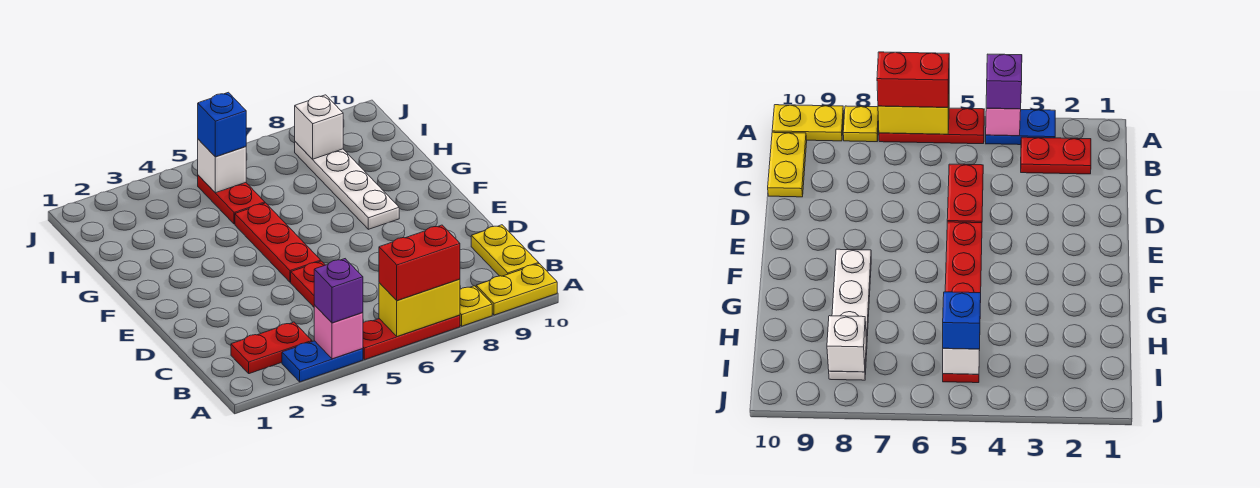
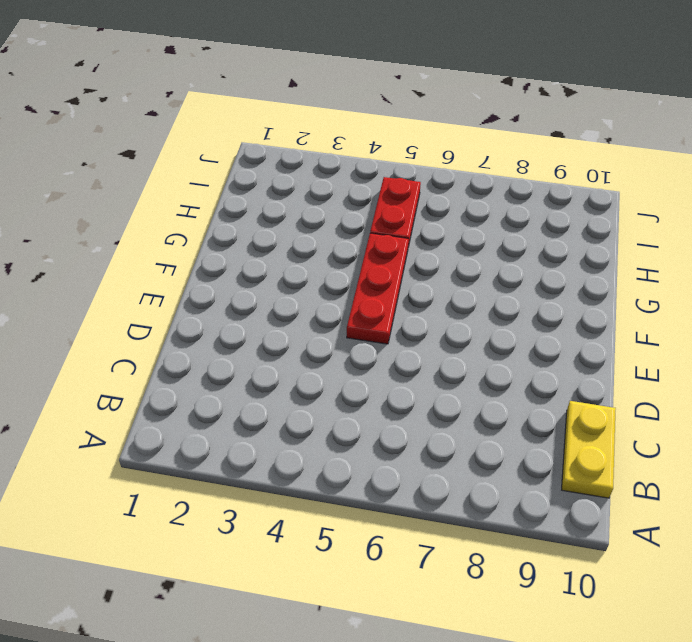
none -> blue 1x2 plate [282,341,363,382]
none -> red 1x3 plate [363,315,460,360]
none -> yellow 1x1 plate [460,286,492,326]

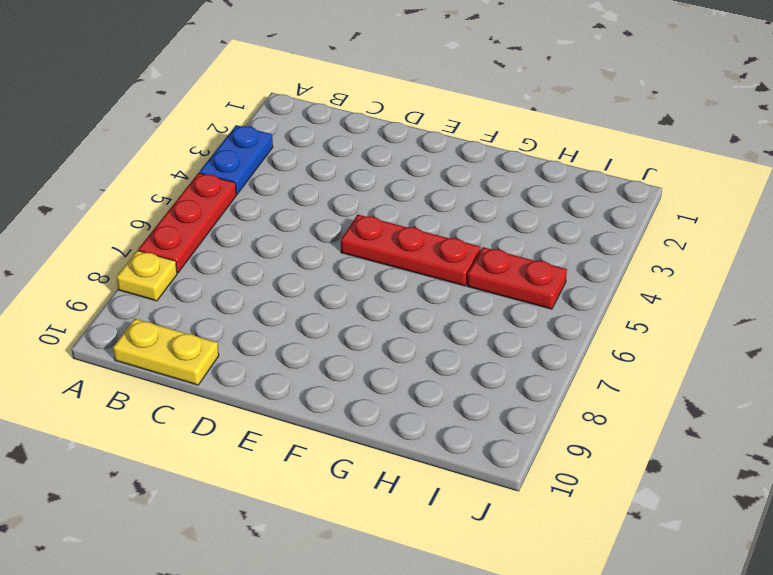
none -> yellow 1x2 plate [476,264,557,315]
none -> red 1x2 plate [231,322,312,374]
none -> red 1x2 plate [291,261,325,307]

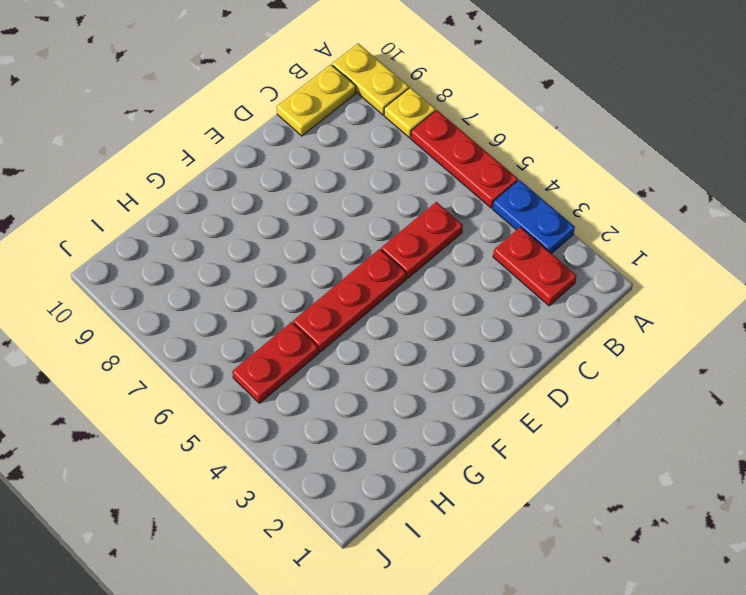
none -> white 1x4 plate [295,142,399,229]
none -> pink 1x1 brick [314,305,363,359]
none -> yellow 1x2 brick [379,279,460,337]

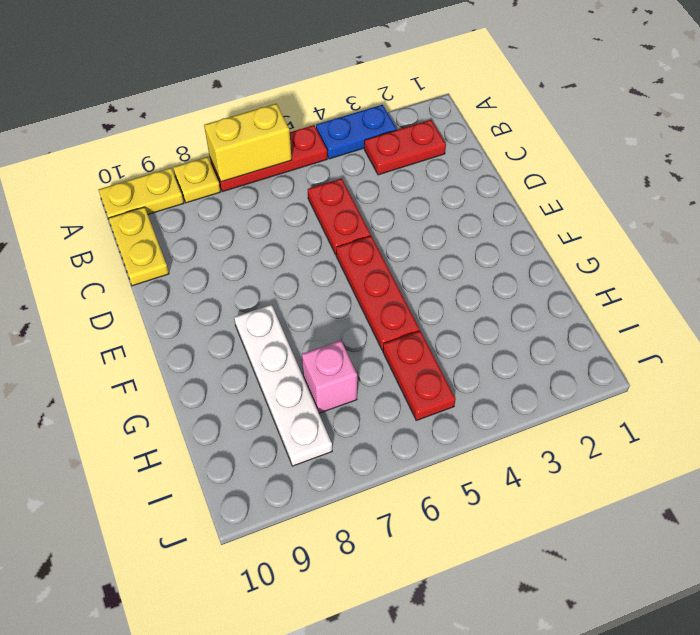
pink 1x1 brick [302,341,357,413] -> pink 1x1 brick moved to [314,305,363,359]
none -> white 1x1 brick [198,139,246,193]
none -> white 1x1 brick [295,95,343,159]
none -> purple 1x1 brick [314,259,363,323]

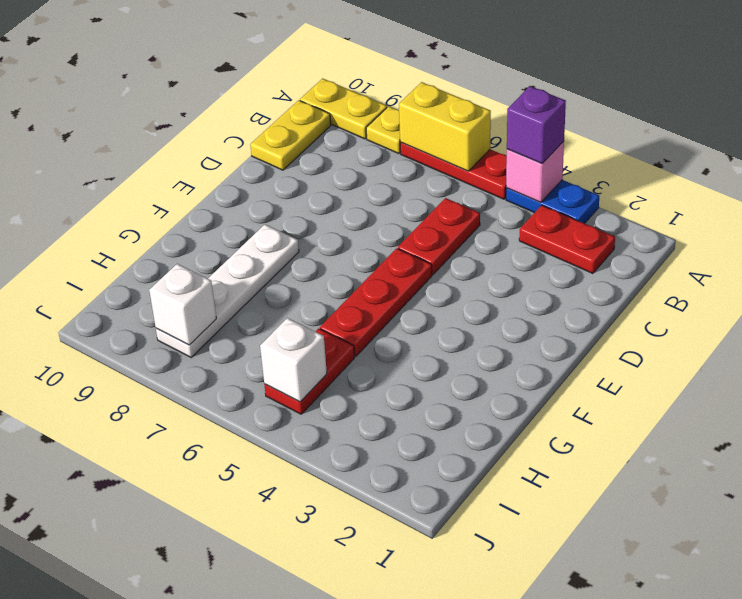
none -> red 1x2 brick [379,225,460,301]
none -> blue 1x1 brick [198,92,246,157]

